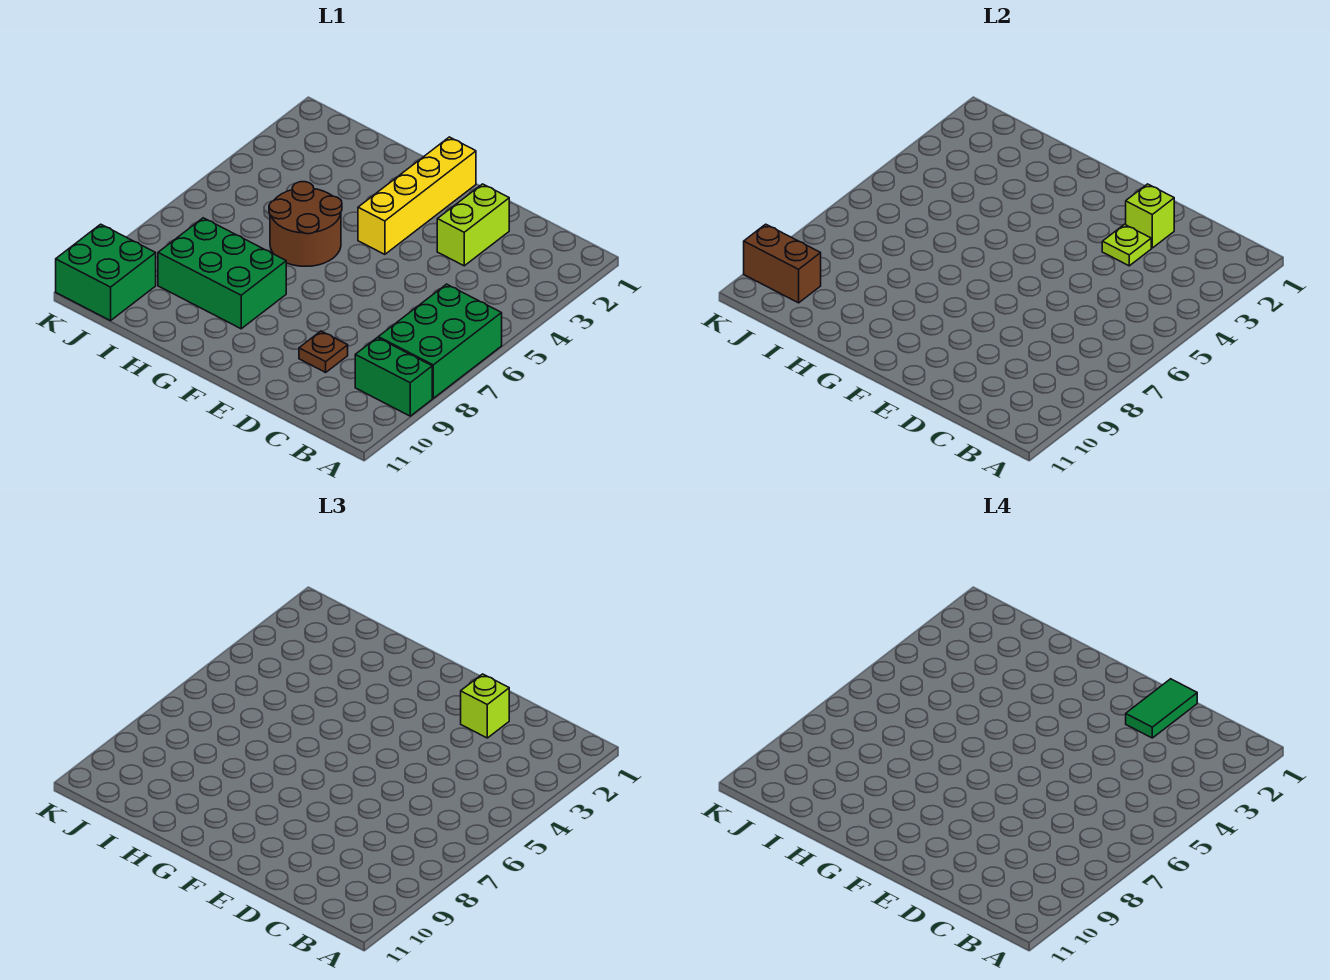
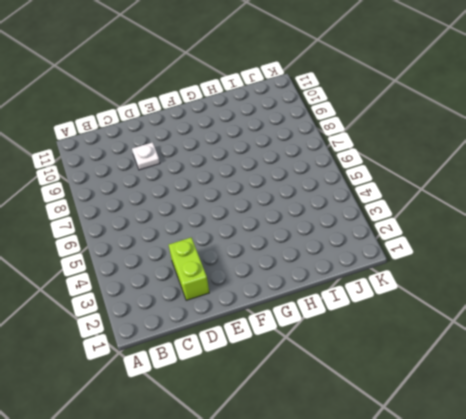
white 1x1 plate [132,142,160,170] -> brown 1x1 plate [299,331,348,372]
none -> green 2x3 brick [378,284,502,398]
none -> green 1x2 brick [355,338,432,416]
none -> yellow 1x4 brick [358,137,476,254]

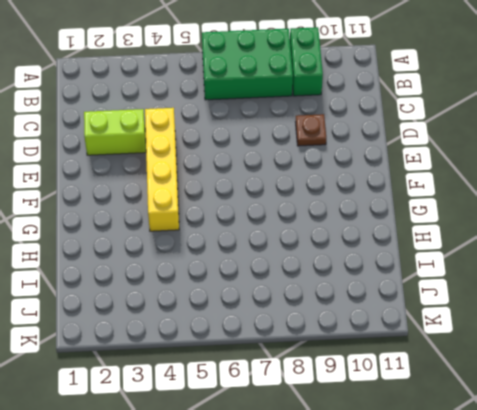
yellow 1x4 brick [145,108,179,231] -> yellow 1x4 brick turned to [358,137,476,254]
none -> brown 2x2 round brick [269,182,342,266]
none -> green 2x3 brick [158,218,286,329]
none -> green 2x2 brick [56,224,156,321]

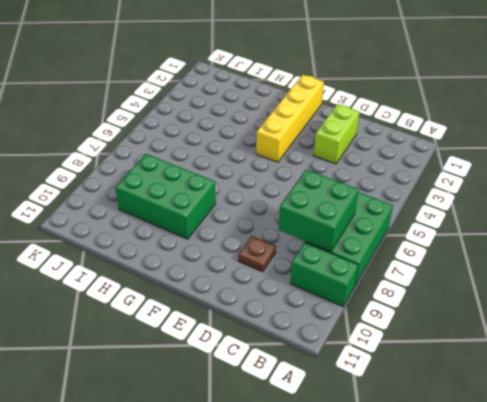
green 2x2 brick [279,170,358,252] -> green 2x2 brick moved to [56,224,156,321]
none -> brown 2x2 round brick [269,182,342,266]
none -> lime 1x1 brick [1126,184,1174,248]
none -> lime 1x1 plate [1102,224,1151,266]

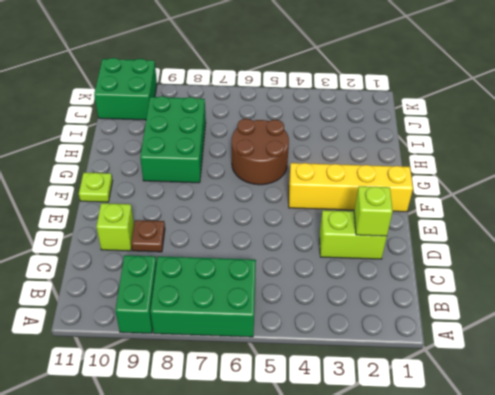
lime 1x1 brick [96,203,134,251] -> lime 1x1 brick moved to [461,674,509,738]
lime 1x1 plate [79,173,113,202] -> lime 1x1 plate moved to [1102,224,1151,266]
none -> brown 1x2 brick [744,224,821,303]
none -> green 1x2 tile [1126,679,1197,738]

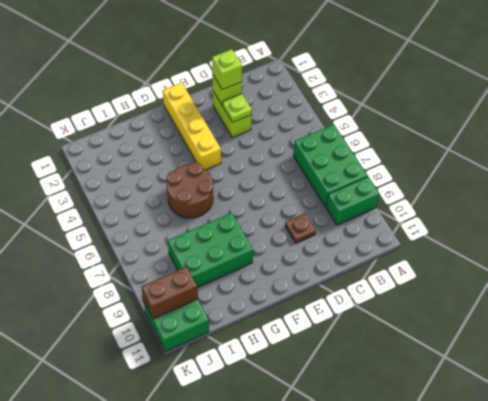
none -> green 1x2 tile [1126,679,1197,738]

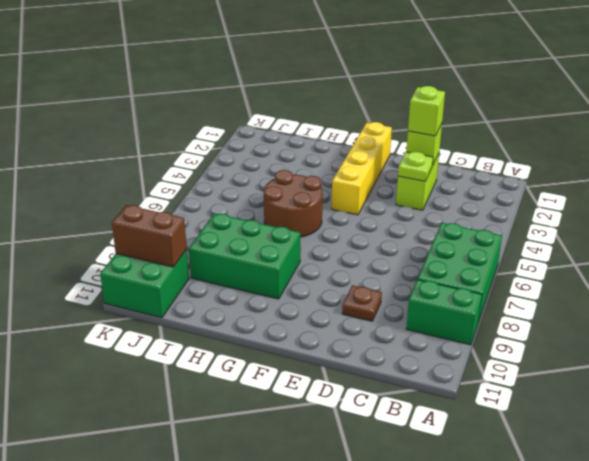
none -> green 1x2 tile [1126,679,1197,738]

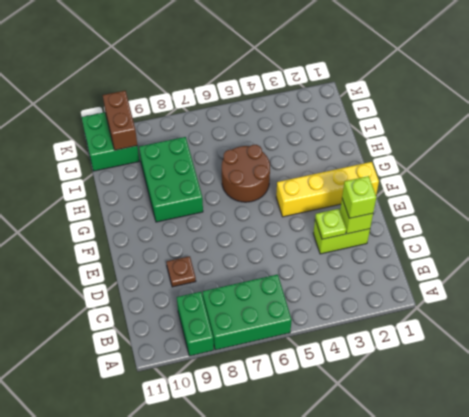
none -> green 1x2 tile [1126,679,1197,738]

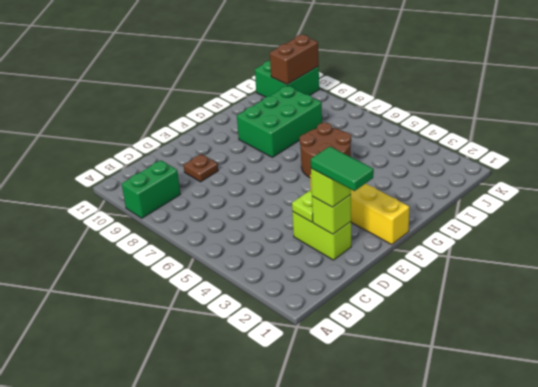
none -> green 2x3 brick [378,284,502,398]

